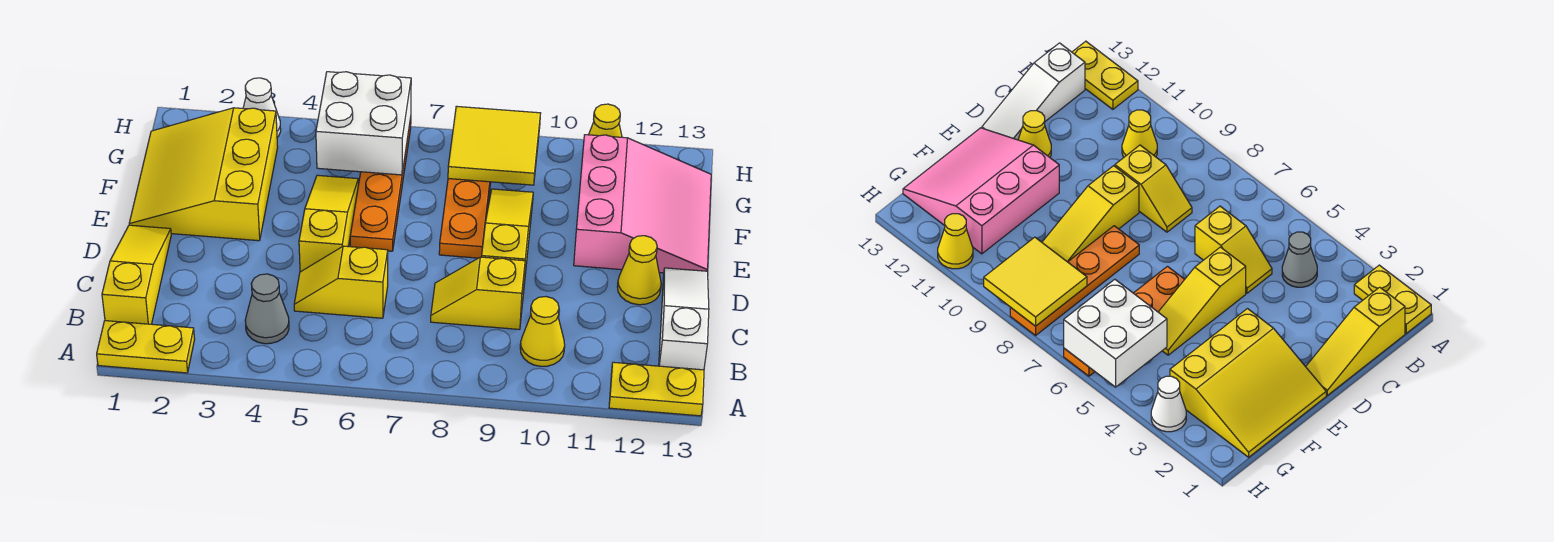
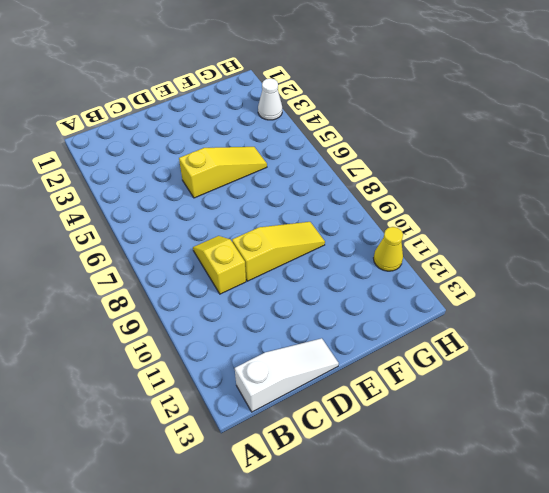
none -> yellow 1x2 plate [97,321,195,373]
none -> yellow 1x2 plate [609,362,704,416]
none -> yellow 1x3 slope [102,225,171,324]

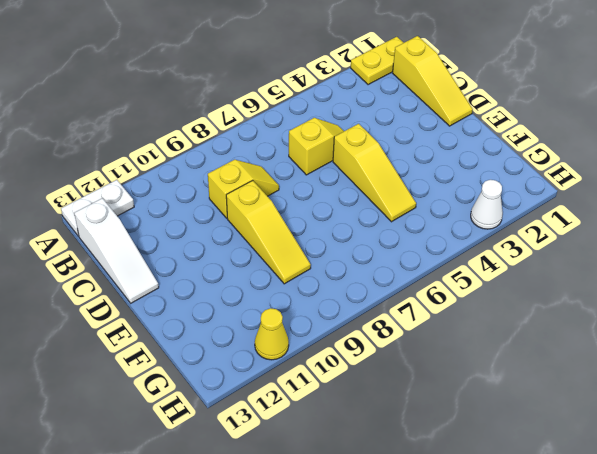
white 1x2 plate [61,180,134,236] -> yellow 1x2 plate [609,362,704,416]
none -> grey 1x1 cone [245,274,289,344]
none -> yellow 1x1 cone [520,297,565,366]
none -> yellow 1x1 cone [617,236,661,305]

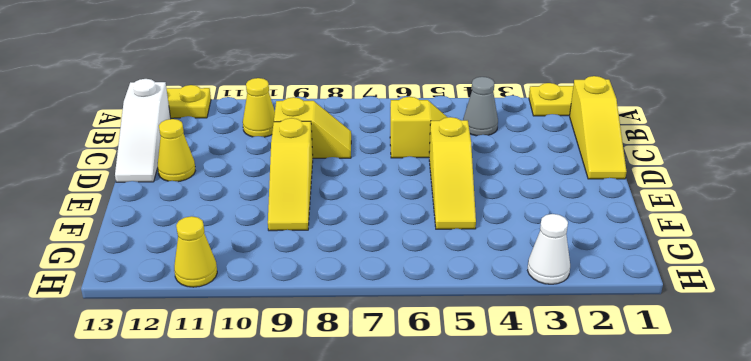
none -> yellow 3x3 slope [129,108,278,241]
none -> orange 1x4 plate [350,118,411,251]
none -> orange 1x4 plate [439,179,491,258]

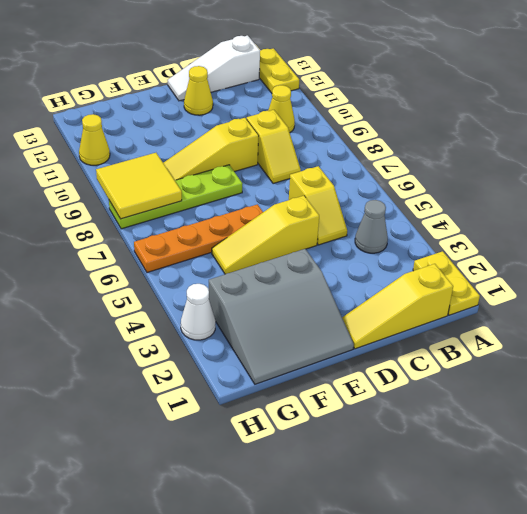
grey 3x3 slope [209,249,354,384] -> yellow 3x3 slope [129,108,278,241]
lime 1x4 plate [109,165,243,229] -> orange 1x4 plate [439,179,491,258]
none -> pink 3x3 slope [574,135,711,273]
none -> white 2x2 brick [316,72,411,175]

